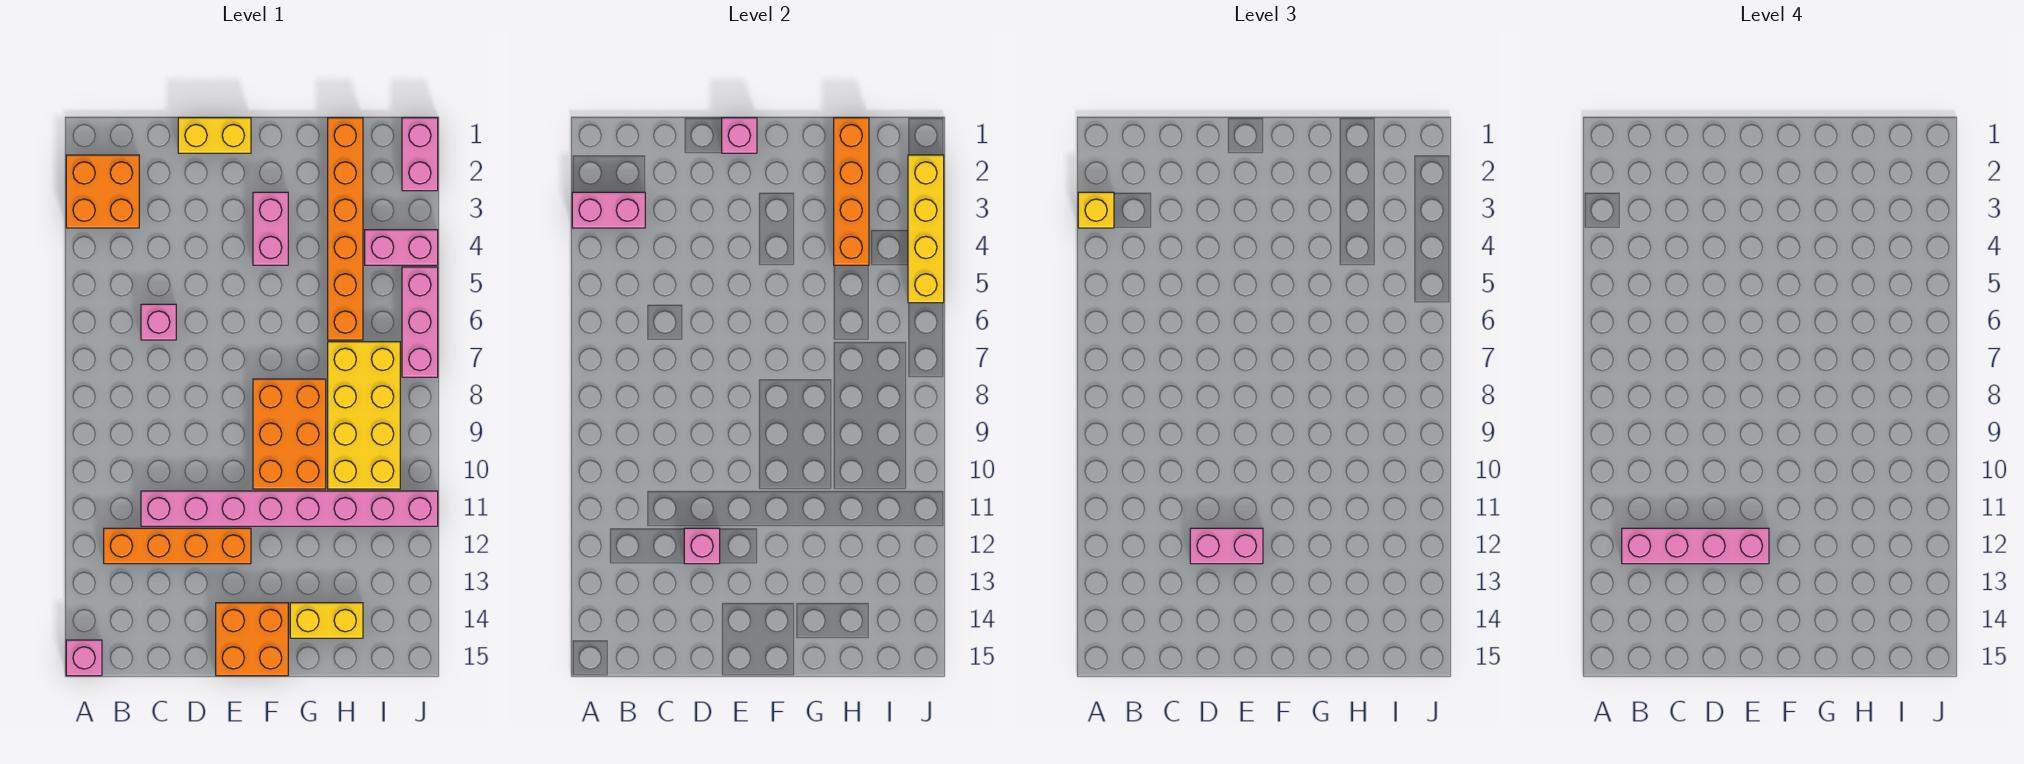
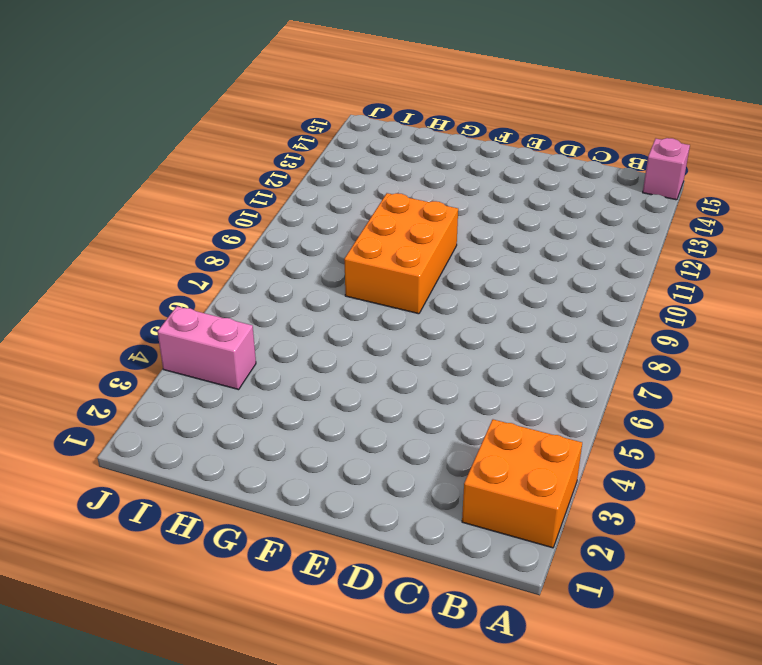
none -> orange 1x4 brick [104,528,251,564]
none -> pink 1x1 brick [141,304,176,340]
none -> pink 1x8 brick [141,491,438,526]

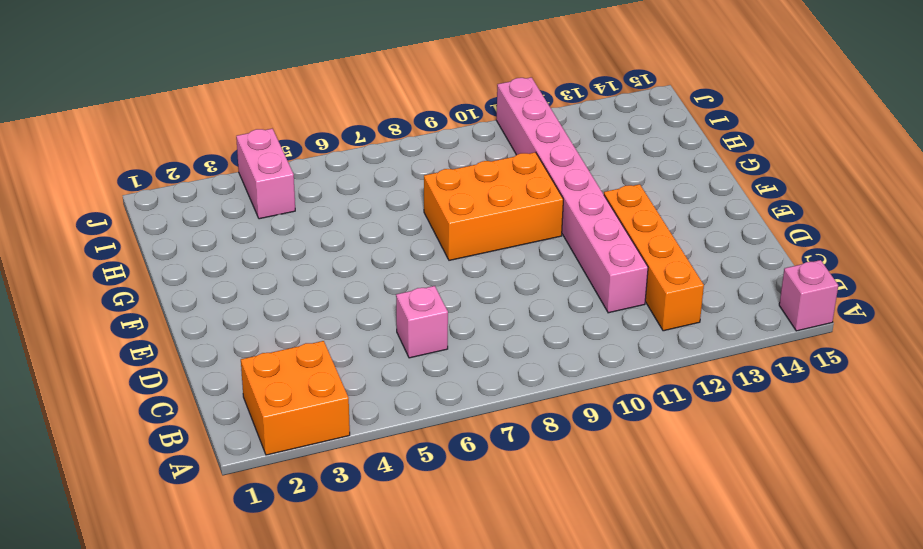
none -> yellow 1x2 brick [178,118,251,153]
none -> orange 2x2 brick [216,603,288,676]
none -> pink 1x2 brick [253,192,288,265]

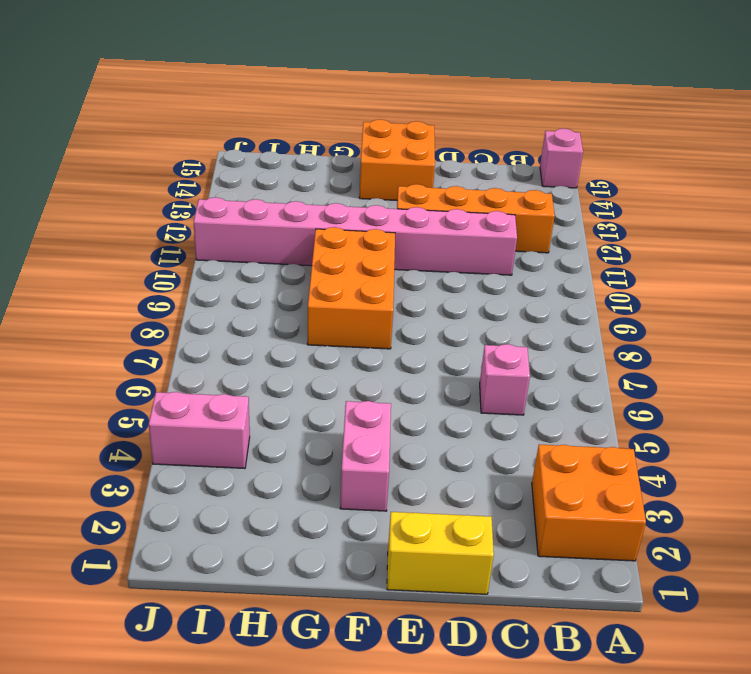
none -> yellow 1x2 brick [290,603,363,638]
none -> orange 1x6 brick [328,118,363,340]
none -> yellow 2x4 brick [328,342,400,489]

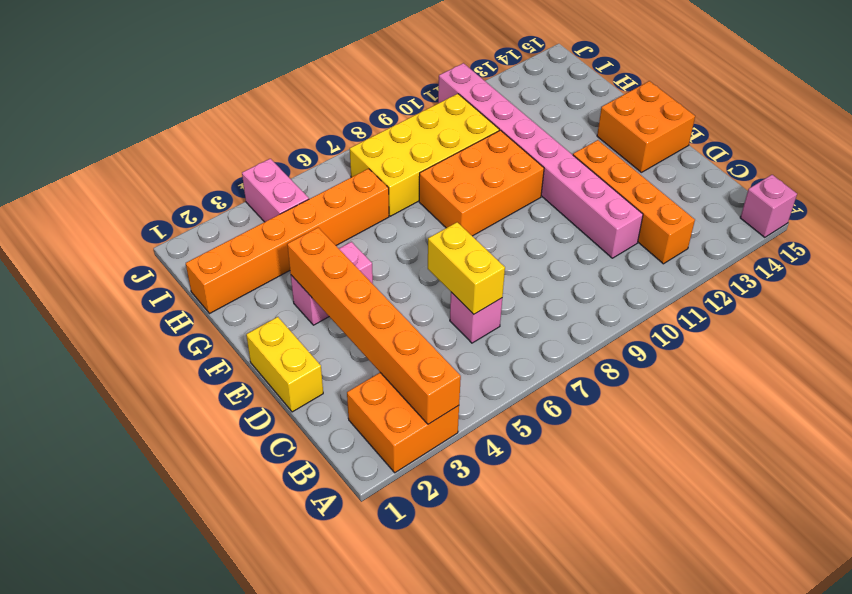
orange 1x6 brick [287,228,461,424] -> pink 1x2 brick [572,192,645,228]
yellow 1x2 brick [428,222,505,314] -> yellow 1x2 brick moved to [290,603,363,638]
none -> pink 1x2 brick [402,118,438,191]
none -> pink 1x3 brick [402,267,438,377]
none -> pink 1x1 brick [684,528,720,564]

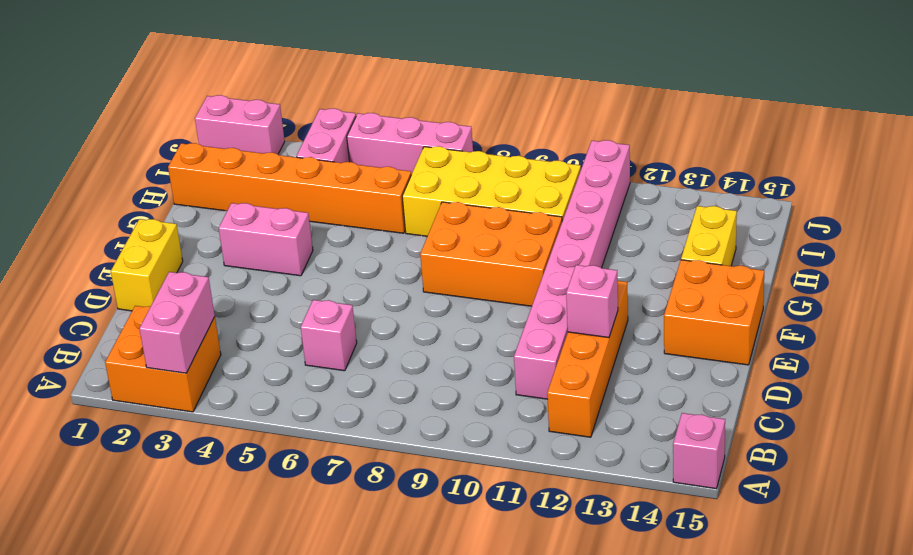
none -> pink 1x1 brick [722,118,757,153]
none -> orange 1x4 brick [834,118,869,265]
none -> yellow 1x4 brick [908,155,944,303]

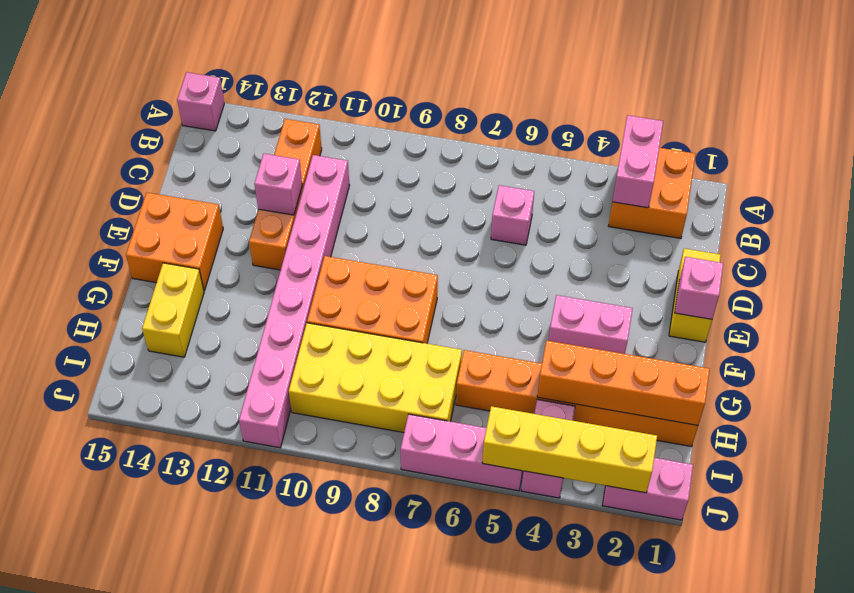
none -> yellow 1x1 brick [1078,192,1114,228]
none -> pink 1x2 brick [1190,528,1263,564]
none -> pink 1x4 brick [1622,528,1769,564]

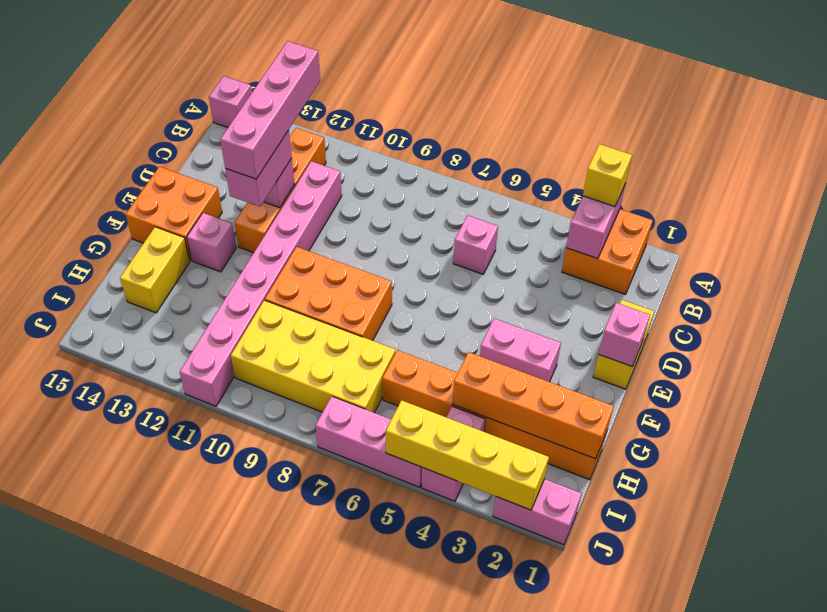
pink 1x1 brick [187,213,236,272] -> none

